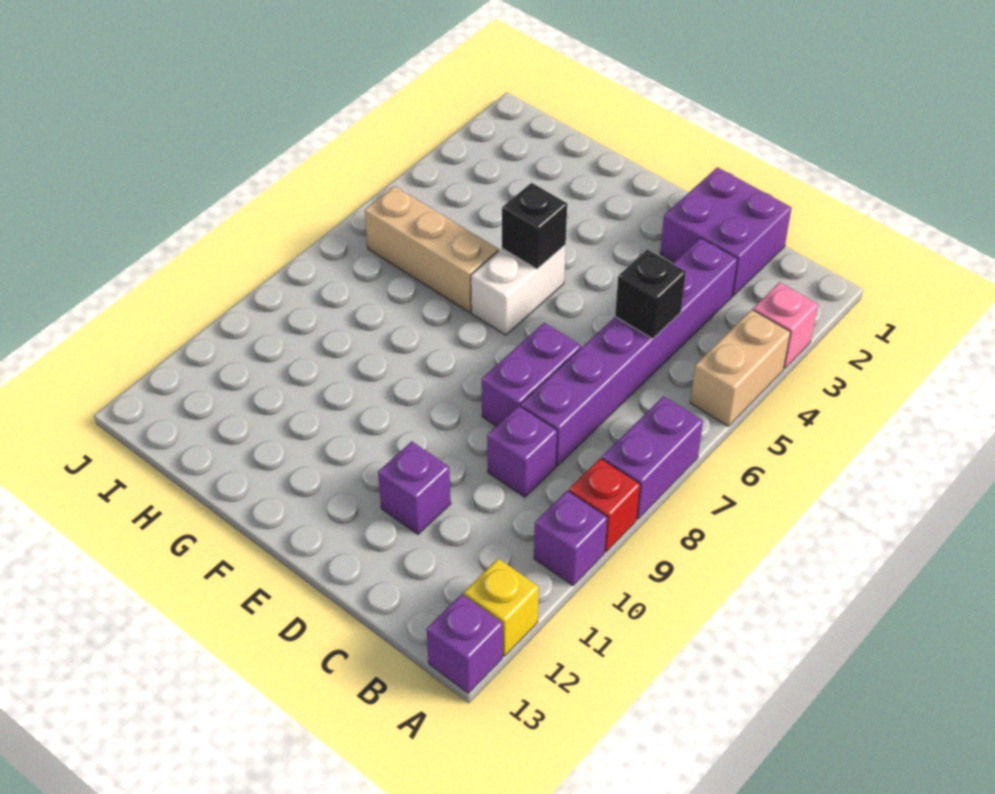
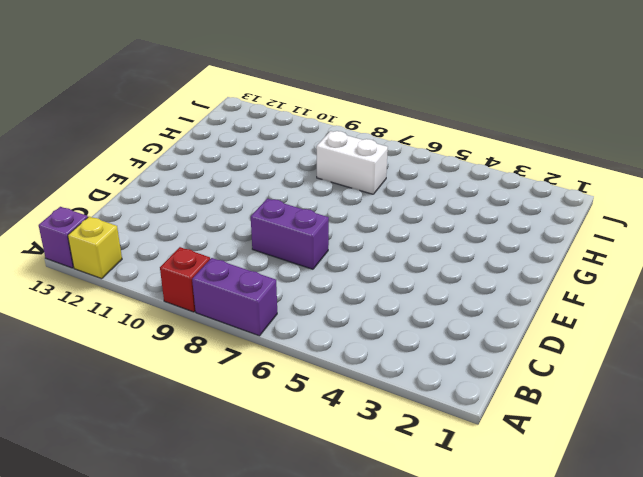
white 1x2 brick [316,131,388,194] -> white 1x2 brick moved to [471,245,566,335]
none -> pink 1x1 brick [753,282,818,369]
none -> tan 1x2 brick [690,310,791,426]
none -> purple 1x1 brick [534,491,608,586]

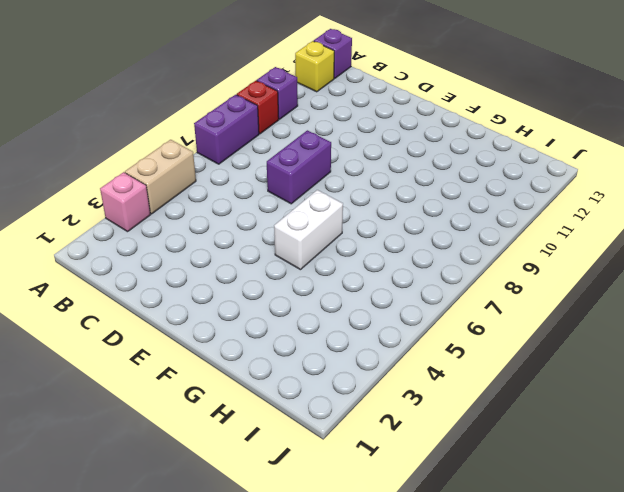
none -> purple 2x2 brick [660,167,792,296]
none -> purple 1x6 brick [521,238,738,466]
none -> purple 1x1 brick [487,406,557,497]

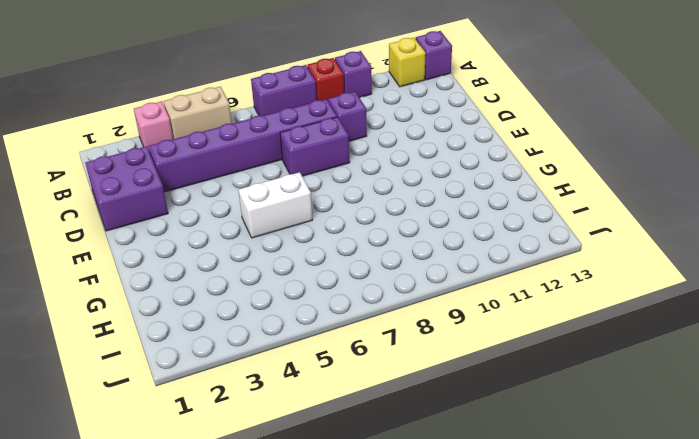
none -> purple 1x1 brick [378,442,451,534]
none -> tan 1x3 brick [365,186,499,312]
none -> black 1x1 brick [615,250,686,339]

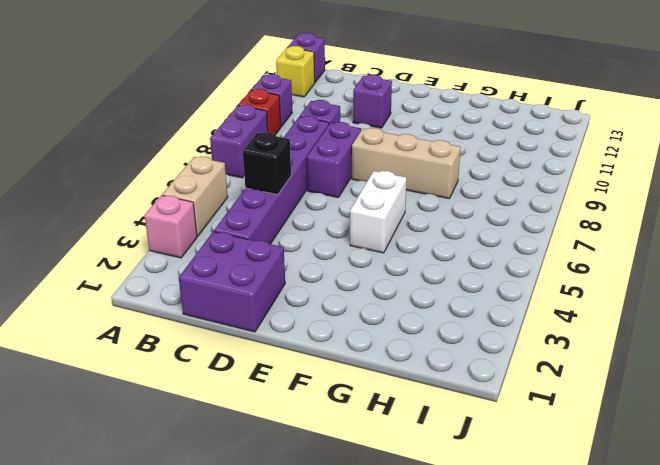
tan 1x3 brick [352,128,461,199] -> tan 1x3 brick moved to [365,186,499,312]
none -> black 1x1 brick [502,183,567,269]

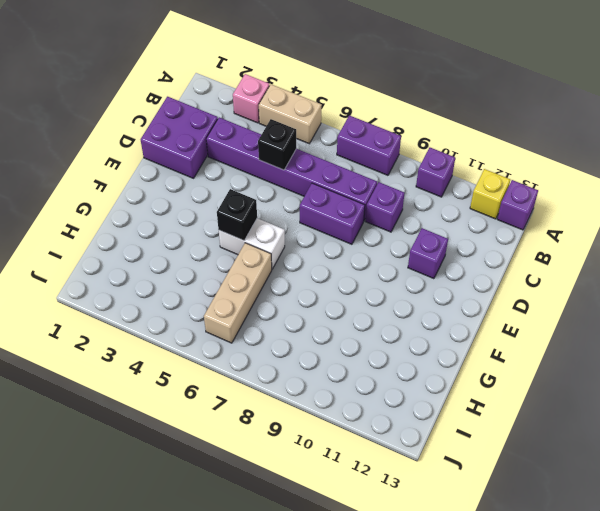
none -> red 1x1 brick [569,458,640,552]

